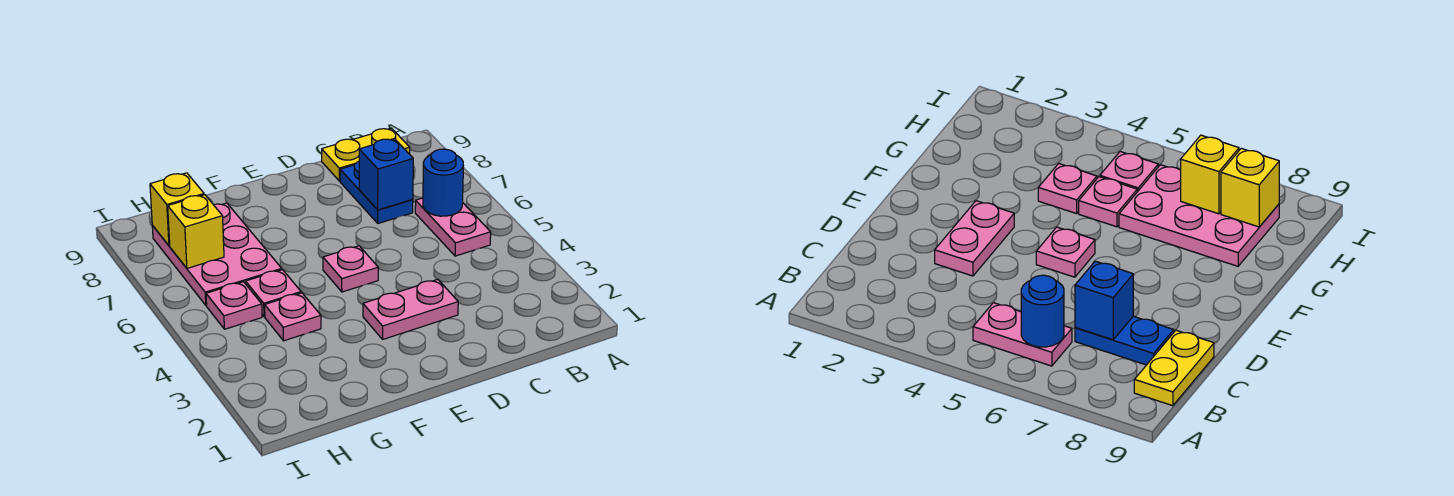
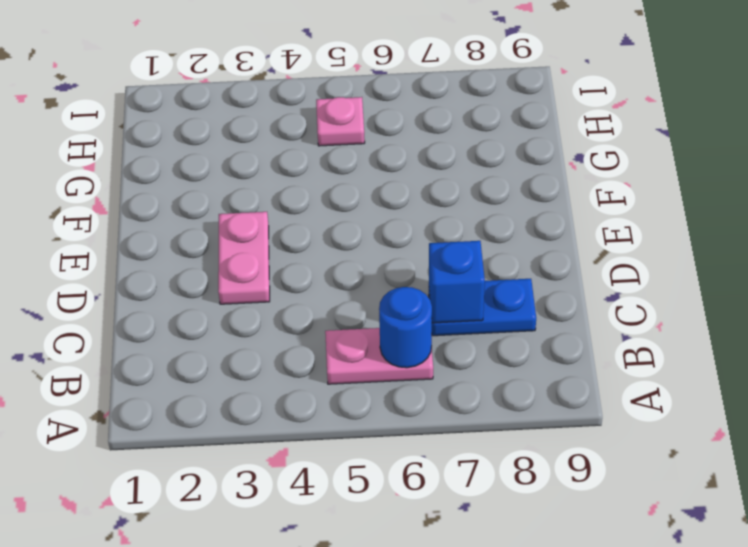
none -> yellow 1x2 plate [322,128,410,181]
none -> pink 1x1 plate [323,246,378,292]
none -> pink 1x1 plate [265,293,321,341]

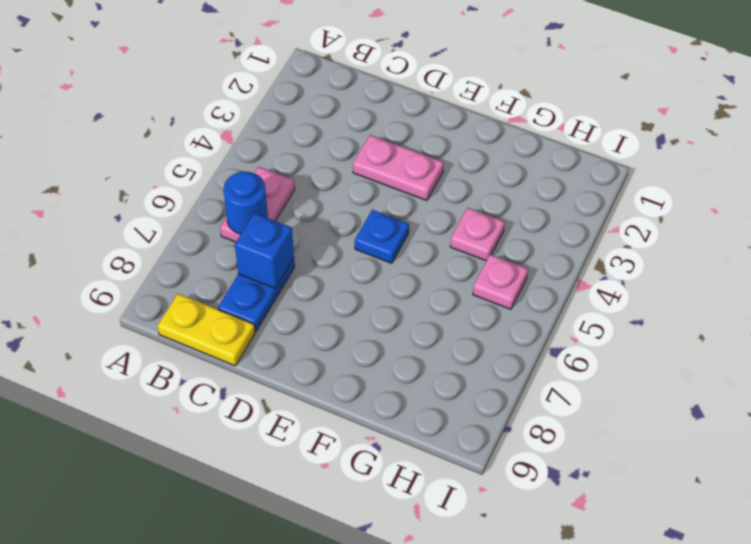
blue 1x1 plate [355,210,409,263] -> pink 1x1 plate [323,246,378,292]
none -> pink 1x1 plate [246,270,301,317]
none -> pink 2x3 plate [152,203,282,305]
none -> yellow 1x1 brick [168,195,224,268]

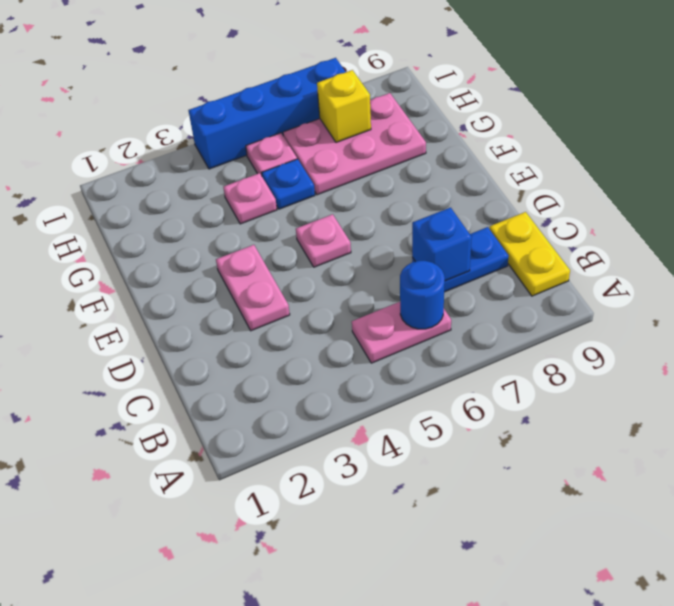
blue 1x1 plate [262,159,315,209] -> pink 1x1 plate [246,270,301,317]
blue 1x4 brick [188,58,346,169] -> none
none -> yellow 1x1 brick [150,173,204,246]

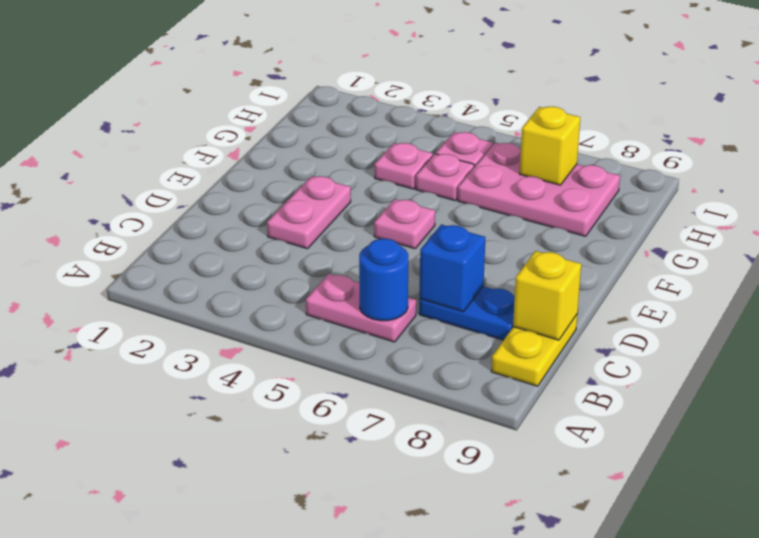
yellow 1x1 brick [513,251,581,340] -> yellow 1x1 brick moved to [150,173,204,246]

